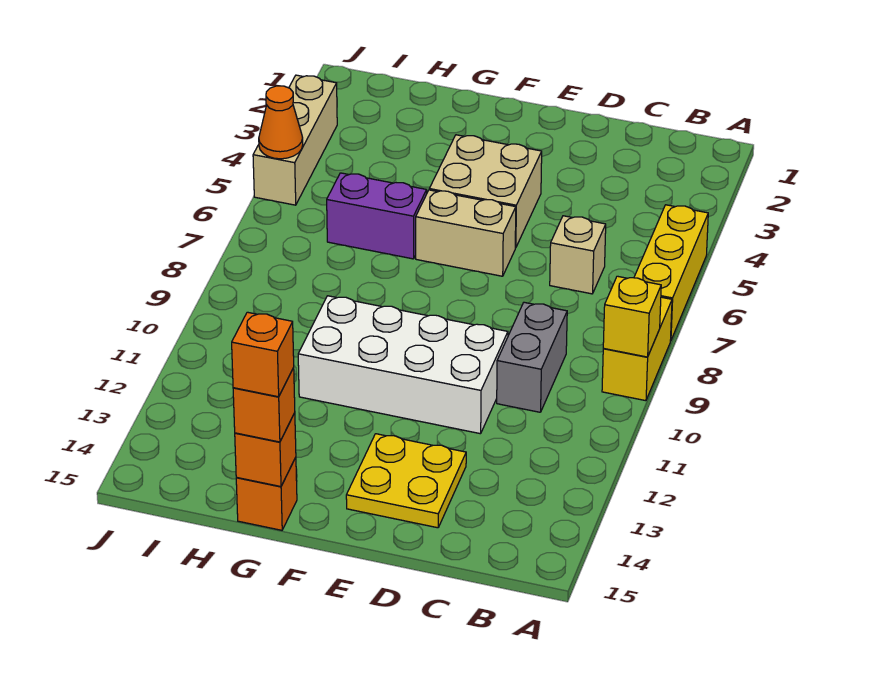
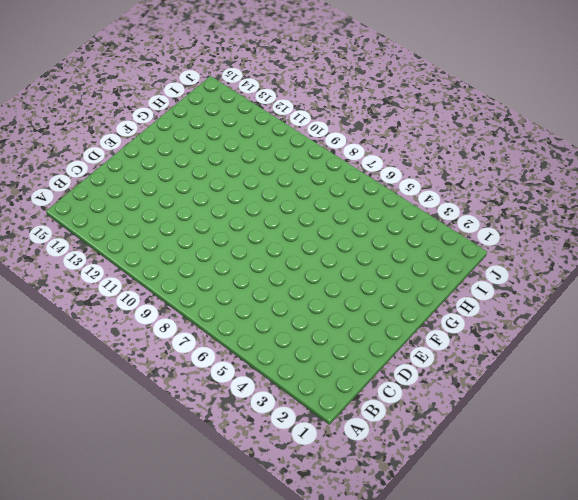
none -> yellow 1x3 brick [634,205,708,341]
none -> yellow 1x2 brick [602,297,672,401]
none -> tan 1x1 brick [550,216,606,294]

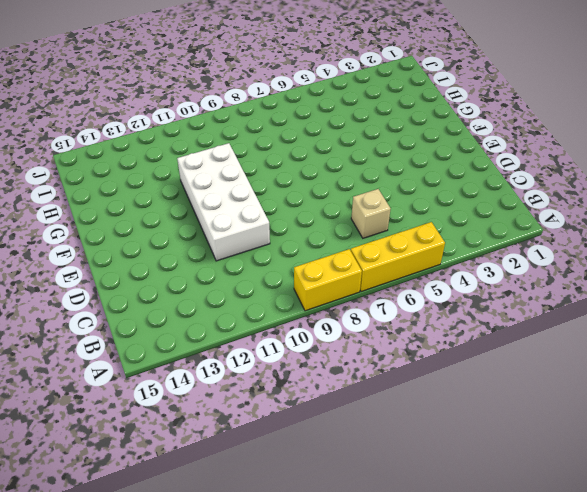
none -> grey 1x2 brick [497,302,567,412]
none -> yellow 2x2 plate [346,434,466,528]
none -> tan 2x2 brick [429,135,542,248]

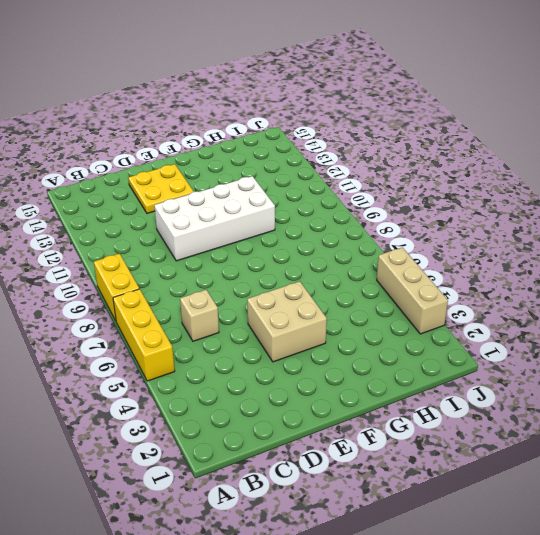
none -> grey 1x2 brick [497,302,567,412]
none -> tan 1x2 brick [416,190,516,276]
none -> purple 1x2 brick [327,173,427,259]

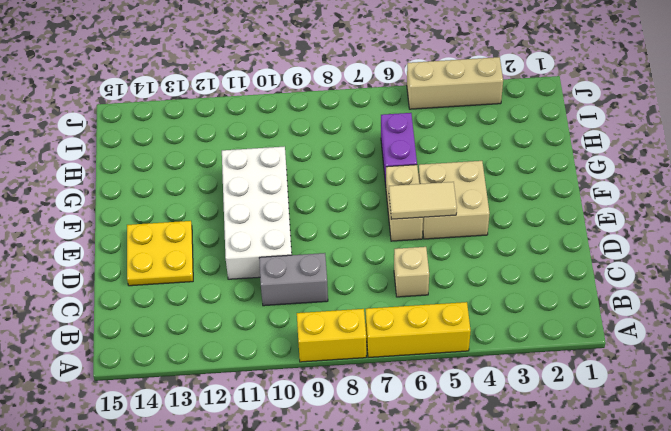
tan 1x2 tile [389,182,457,219] -> none
none -> orange 1x1 brick [236,457,297,530]
none -> yellow 1x1 brick [603,276,661,357]
none -> orange 1x1 brick [235,413,296,487]

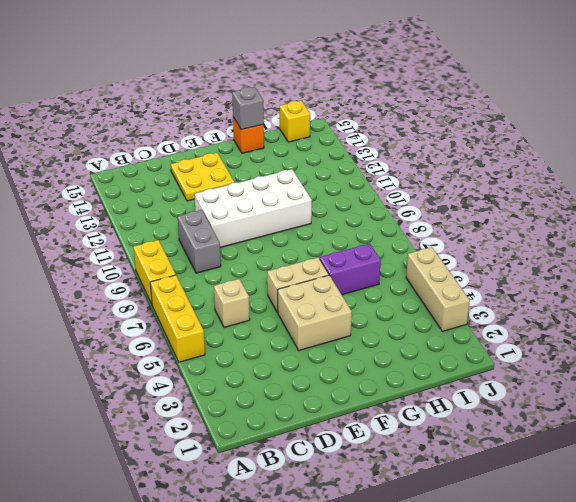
grey 1x1 brick [232,87,264,130] -> orange 1x1 brick [235,413,296,487]
yellow 1x1 brick [280,101,310,142] -> yellow 1x1 brick moved to [603,276,661,357]
none -> orange 1x1 cone [259,86,303,159]
none -> orange 1x1 brick [233,368,295,442]
none -> orange 1x1 brick [232,312,294,397]

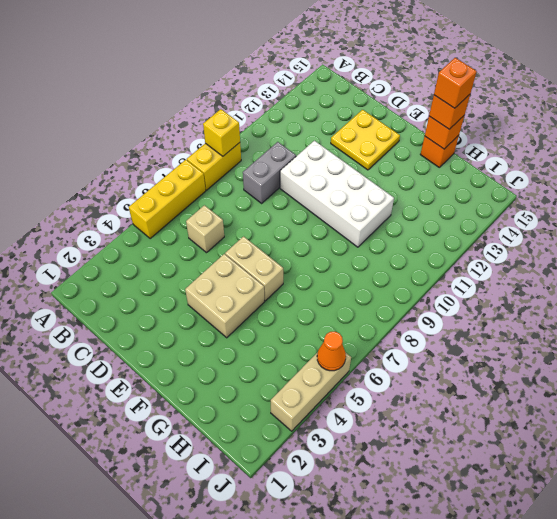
none -> purple 1x2 brick [327,173,427,259]

